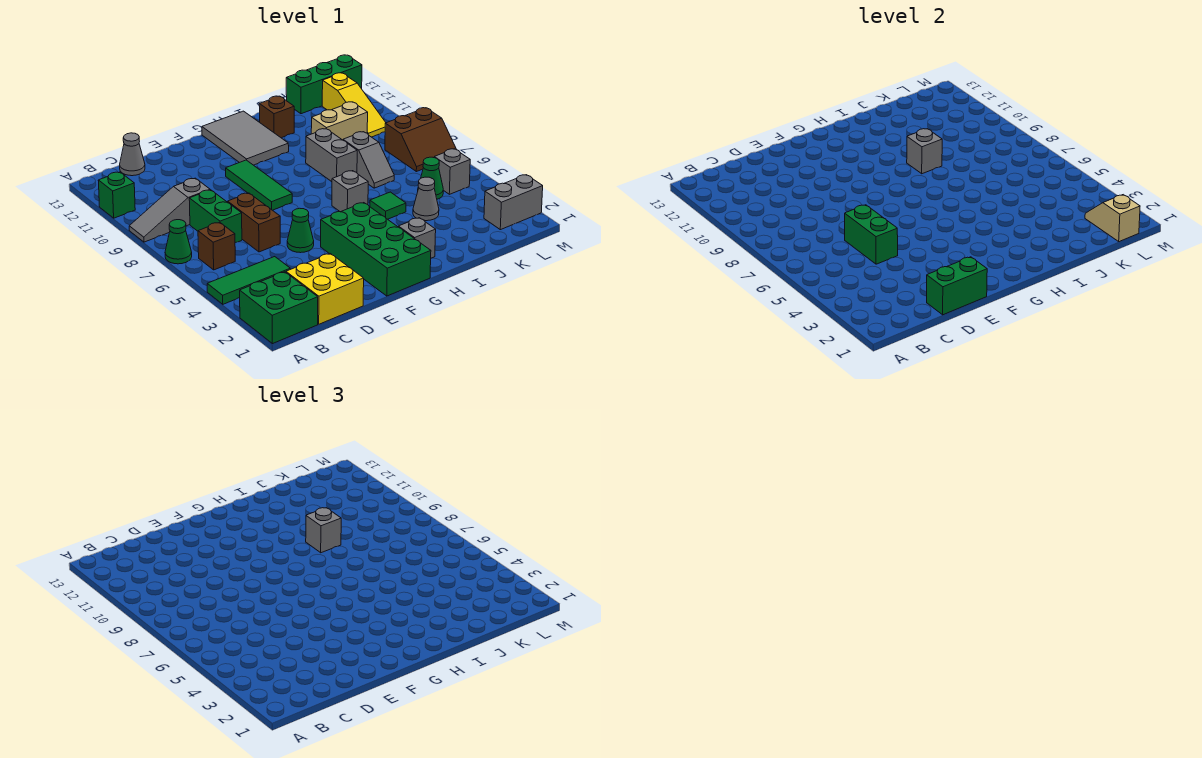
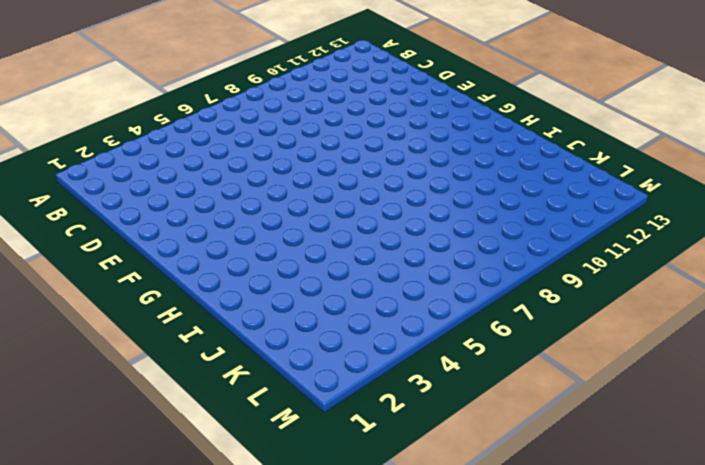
none -> green 2x2 brick [240,272,318,344]
none -> green 1x3 tile [207,257,290,304]
none -> green 1x1 cone [165,220,192,264]
none -> grey 1x3 slope [129,178,210,242]

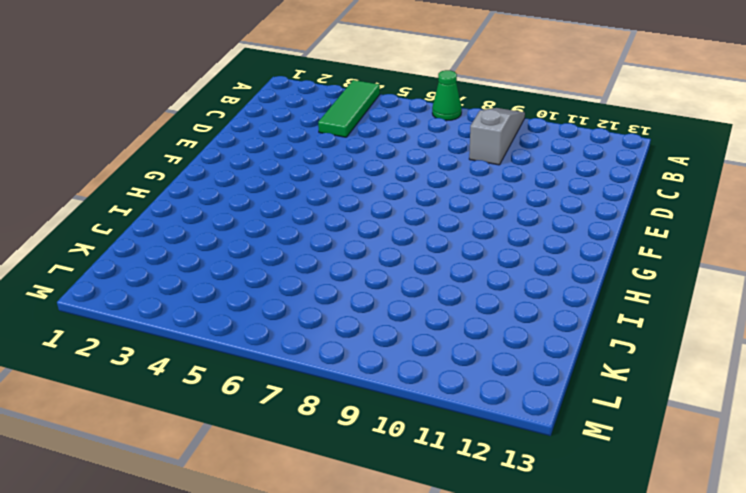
none -> green 2x2 brick [240,272,318,344]
none -> green 1x1 brick [98,172,135,218]
none -> brown 1x1 brick [198,222,235,270]
none -> yellow 2x2 brick [286,254,364,324]

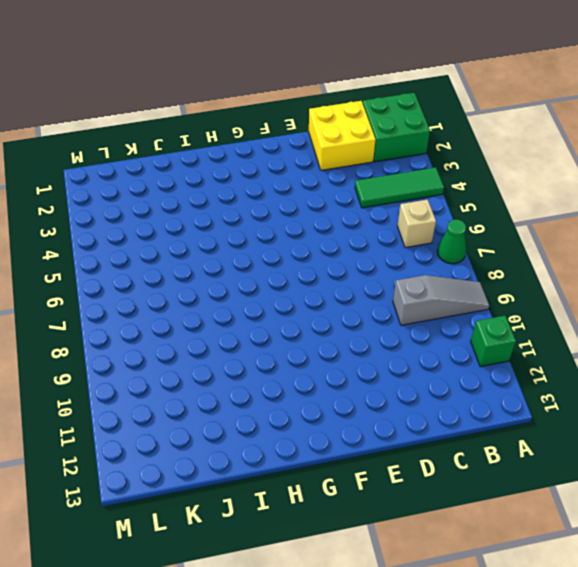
tan 1x1 brick [398,199,436,248] -> brown 1x1 brick [198,222,235,270]
none -> green 1x2 brick [189,190,242,243]
none -> grey 1x1 cone [120,133,145,176]
none -> brown 1x2 brick [228,193,280,252]
none -> green 1x1 cone [287,208,314,253]

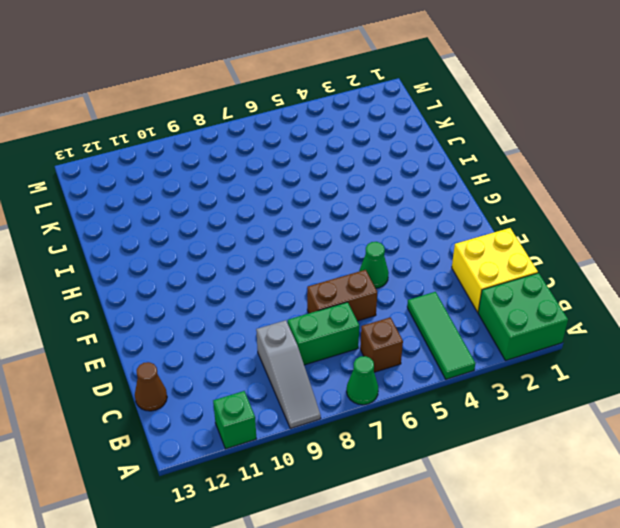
brown 1x1 cone [135,362,167,411] -> grey 1x1 cone [120,133,145,176]
none -> green 2x4 brick [321,203,431,296]
none -> green 1x3 tile [226,160,292,210]
none -> grey 2x3 tile [202,111,289,165]
none -> grey 1x1 brick [398,218,436,258]

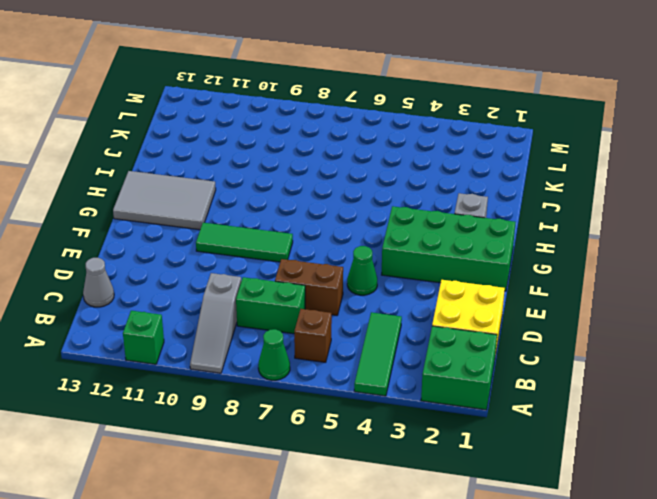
none -> grey 1x1 brick [332,171,368,212]
none -> green 1x1 tile [370,192,406,219]
none -> grey 1x2 brick [306,129,357,182]
none -> brown 1x1 brick [259,96,294,138]

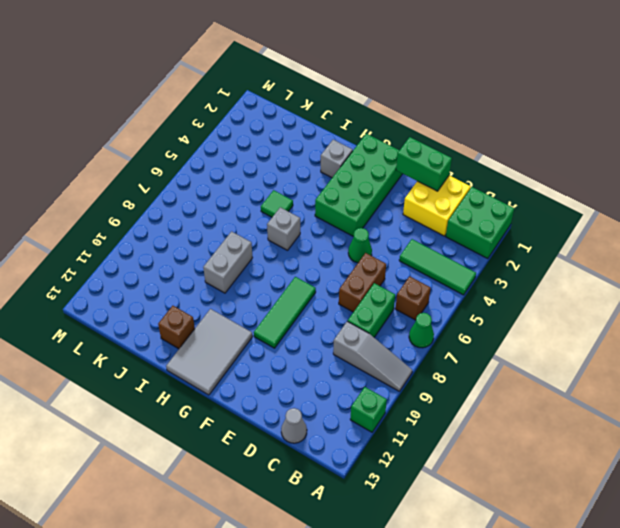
none -> grey 1x1 cone [413,177,439,221]
none -> grey 1x2 slope [343,132,394,188]
none -> tan 1x2 brick [311,102,368,140]
none -> green 1x1 cone [418,157,443,199]

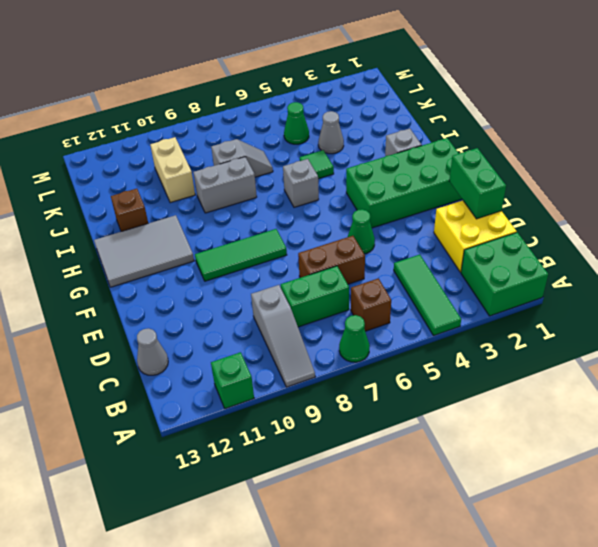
none -> green 1x3 brick [286,55,362,114]
none -> grey 1x2 brick [484,175,543,230]
none -> grey 1x1 brick [434,149,470,194]
none -> brown 2x2 slope [385,108,456,172]

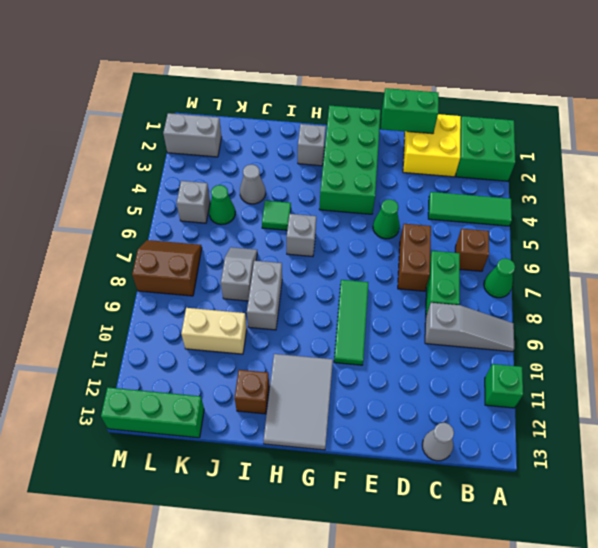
none -> yellow 1x3 slope [322,73,386,137]
none -> green 1x2 brick [845,205,898,264]
none -> grey 1x1 brick [907,129,942,174]
none -> tan 1x2 slope [1085,195,1140,242]

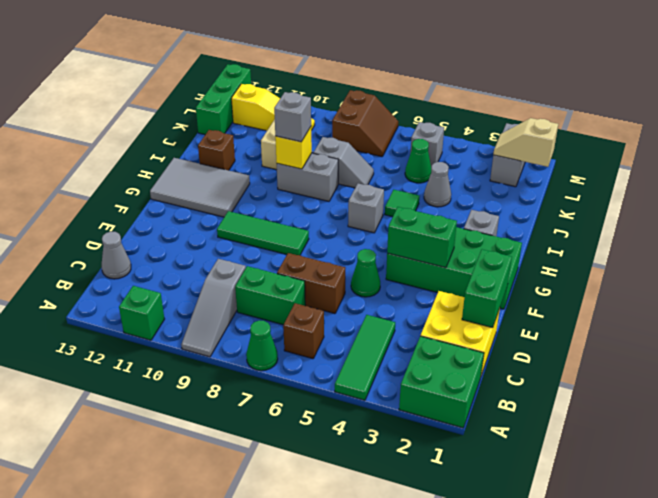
green 1x2 brick [387,207,457,268] -> green 1x2 brick moved to [845,205,898,264]
yellow 1x1 brick [275,127,312,169] -> grey 1x1 brick [907,129,942,174]

